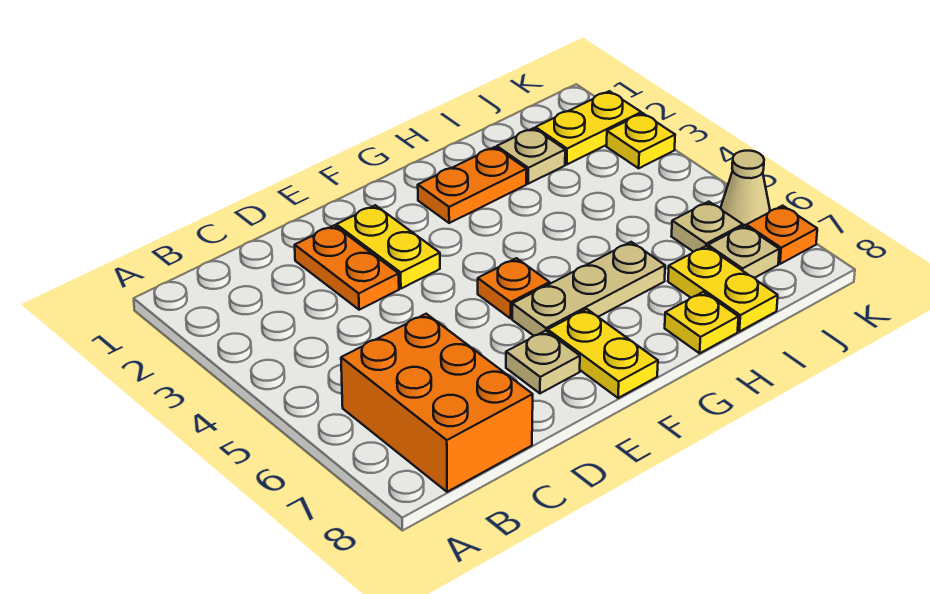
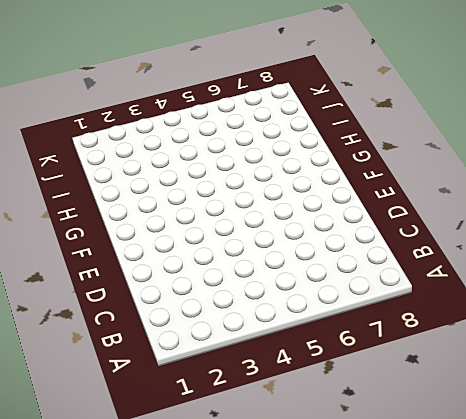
none -> orange 2x3 brick [341,314,533,492]
none -> orange 1x2 plate [295,225,399,310]
none -> yellow 1x2 plate [336,205,440,289]

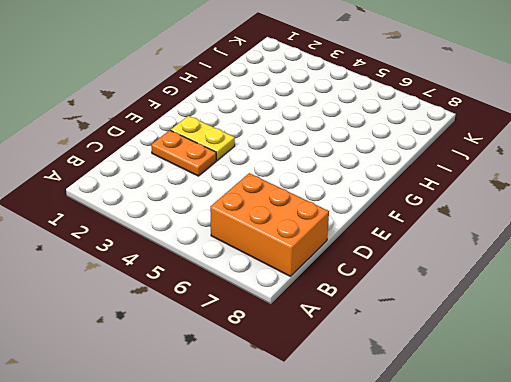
none -> tan 1x1 plate [506,331,580,393]
none -> orange 1x1 plate [478,258,550,318]
none -> tan 1x3 plate [512,242,665,336]

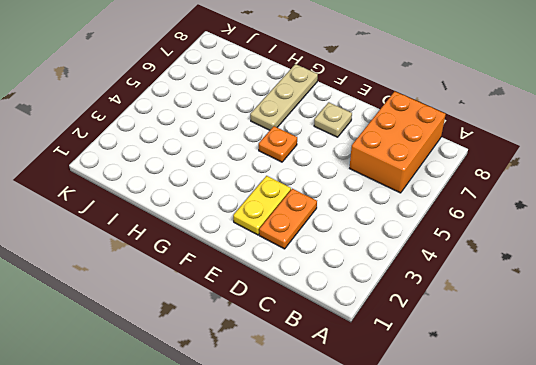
tan 1x3 plate [250,64,318,130] -> tan 1x3 plate turned to [512,242,665,336]
none -> yellow 1x2 plate [548,309,658,398]
none -> orange 1x2 plate [418,147,527,223]
none -> yellow 1x1 plate [665,292,738,353]

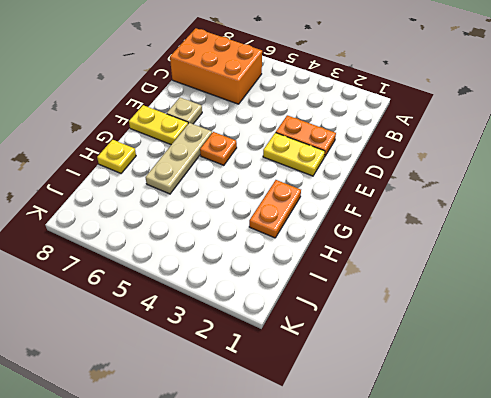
none -> tan 1x1 plate [497,128,565,184]
none -> yellow 1x2 plate [668,246,778,332]
none -> yellow 1x2 plate [536,91,641,164]

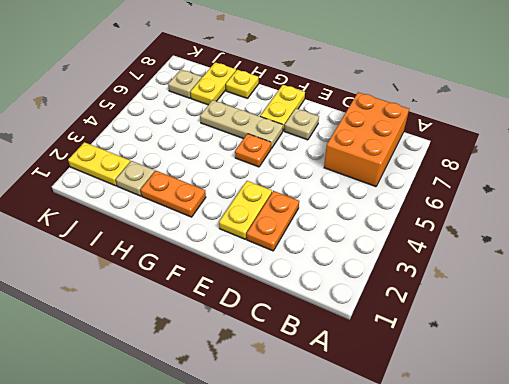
none -> tan 1x1 plate [671,202,743,252]
none -> yellow 1x1 plate [606,113,675,168]
none -> tan 1x1 cone [721,151,770,226]

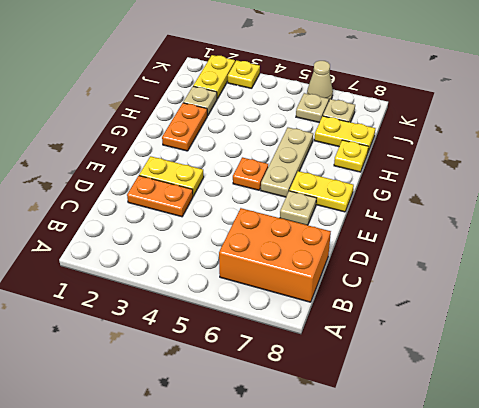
none -> orange 1x1 plate [746,206,817,264]

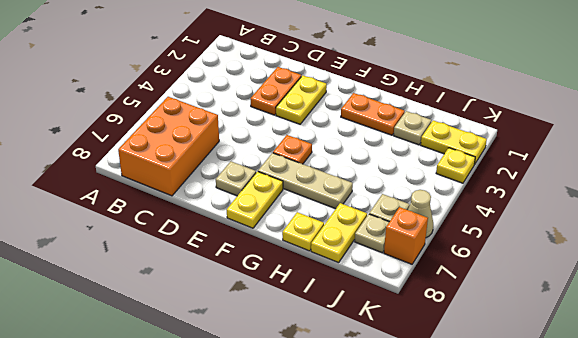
orange 1x1 brick [384,207,428,264] -> orange 1x1 plate [746,206,817,264]

